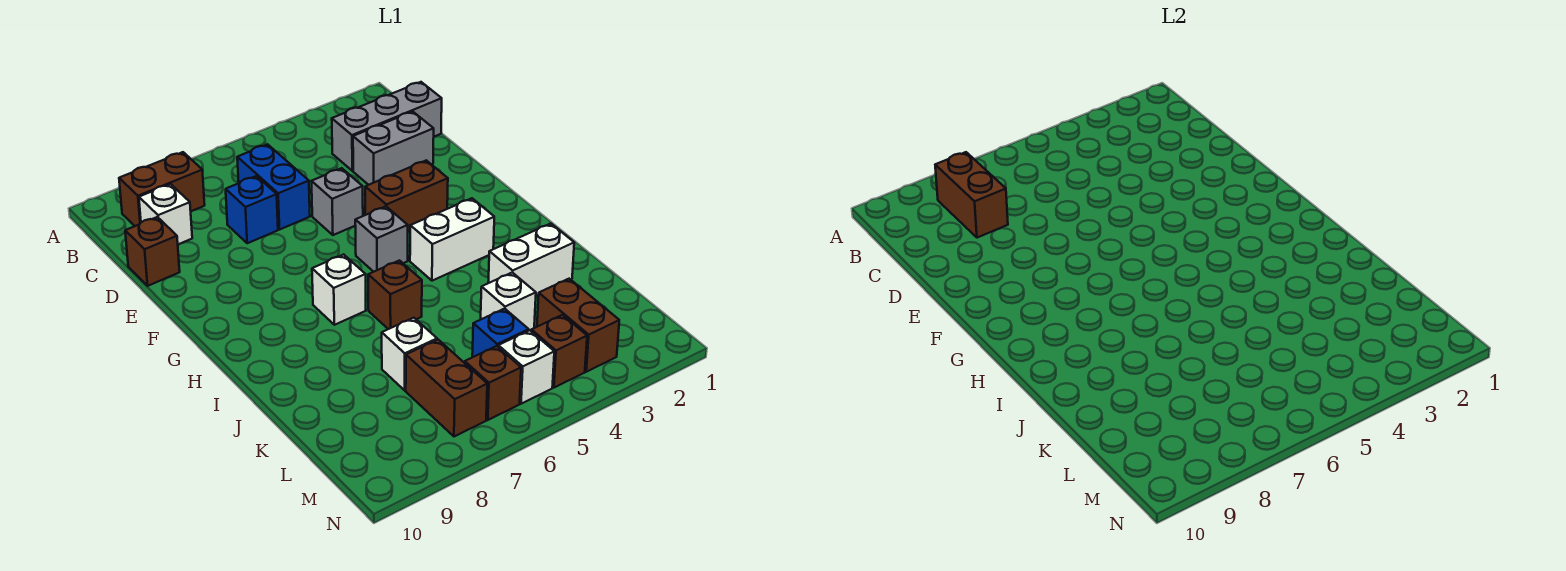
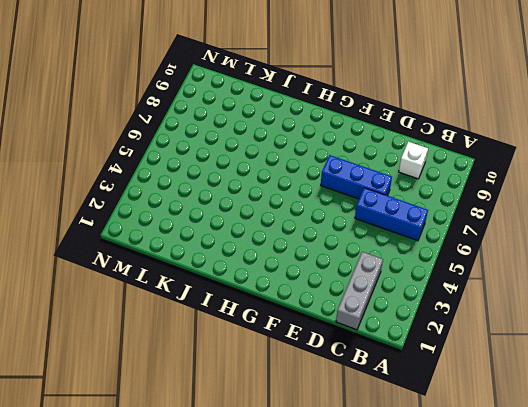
blue 1x3 brick [355,188,428,241] -> blue 1x2 brick [237,144,310,229]
blue 1x3 brick [321,155,392,199] -> blue 1x1 brick [226,176,278,243]
none -> brown 1x2 brick [119,152,205,226]
none -> grey 1x2 brick [353,111,434,185]
none -> brown 1x1 brick [125,217,180,286]

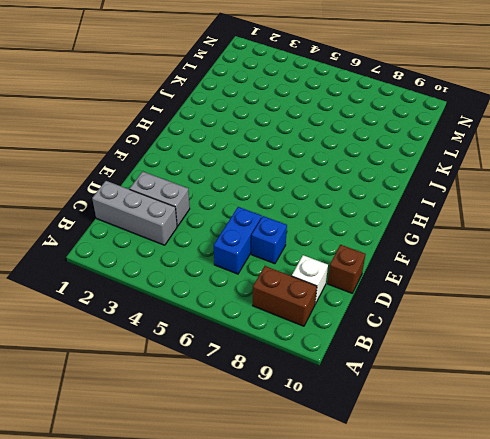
none -> grey 1x1 brick [312,168,363,235]
none -> brown 1x2 brick [365,160,448,231]
none -> grey 1x1 brick [355,206,408,272]

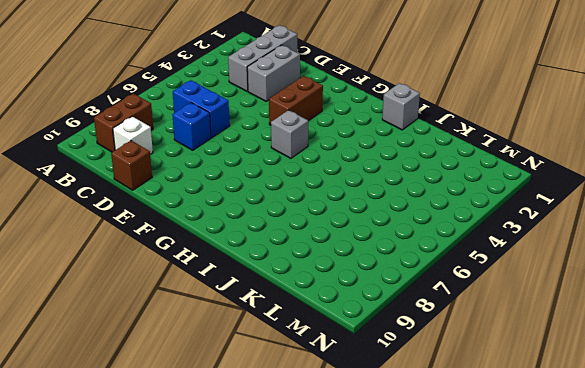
grey 1x1 brick [382,83,420,130] -> grey 1x1 brick moved to [312,168,363,235]
none -> white 1x2 brick [410,198,494,281]
none -> white 1x1 brick [312,254,366,325]
none -> brown 1x1 brick [368,261,422,329]

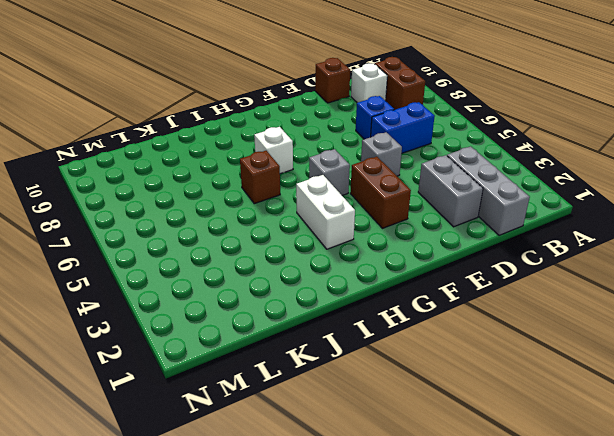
none -> white 1x2 brick [488,224,574,296]
none -> white 1x1 brick [481,272,536,331]
none -> white 1x1 brick [382,318,437,390]

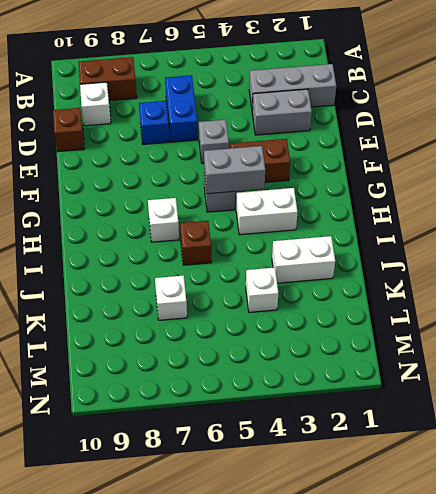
grey 1x2 brick [204,146,265,194] -> none
none -> brown 1x2 brick [537,279,619,372]
none -> blue 1x1 brick [472,309,529,357]
none -> brown 1x2 brick [406,340,487,436]

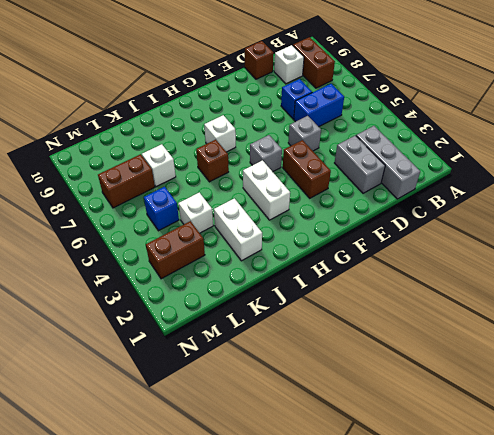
none -> brown 1x1 brick [531,315,587,388]
none -> white 1x1 brick [498,330,554,404]
none -> brown 1x1 brick [465,346,521,420]

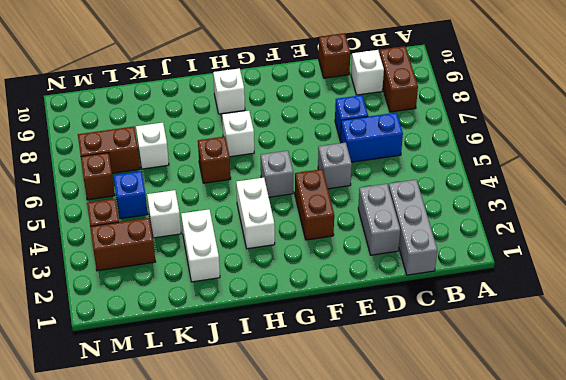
white 1x1 brick [213,68,245,114] -> white 1x1 brick moved to [498,330,554,404]
none -> brown 1x2 brick [935,152,1008,238]

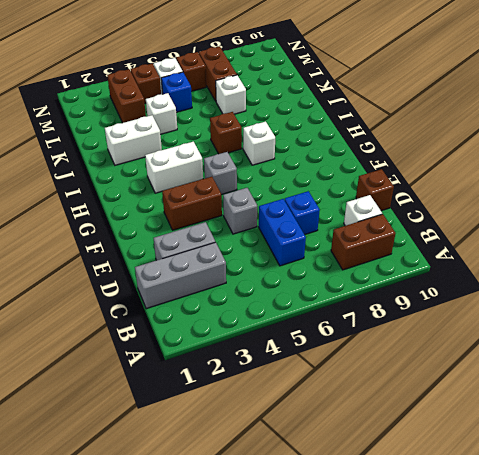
none -> brown 1x2 brick [935,152,1008,238]

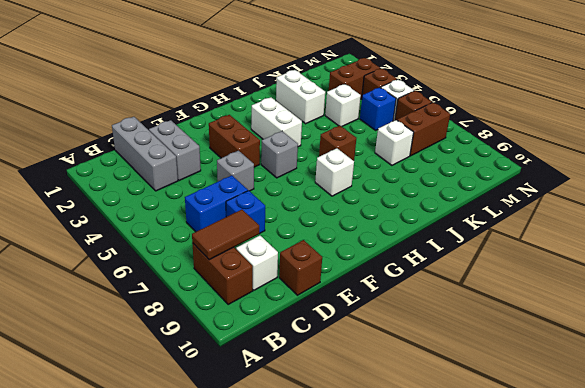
brown 1x2 tile [192,210,259,260] -> brown 1x2 brick [935,152,1008,238]

